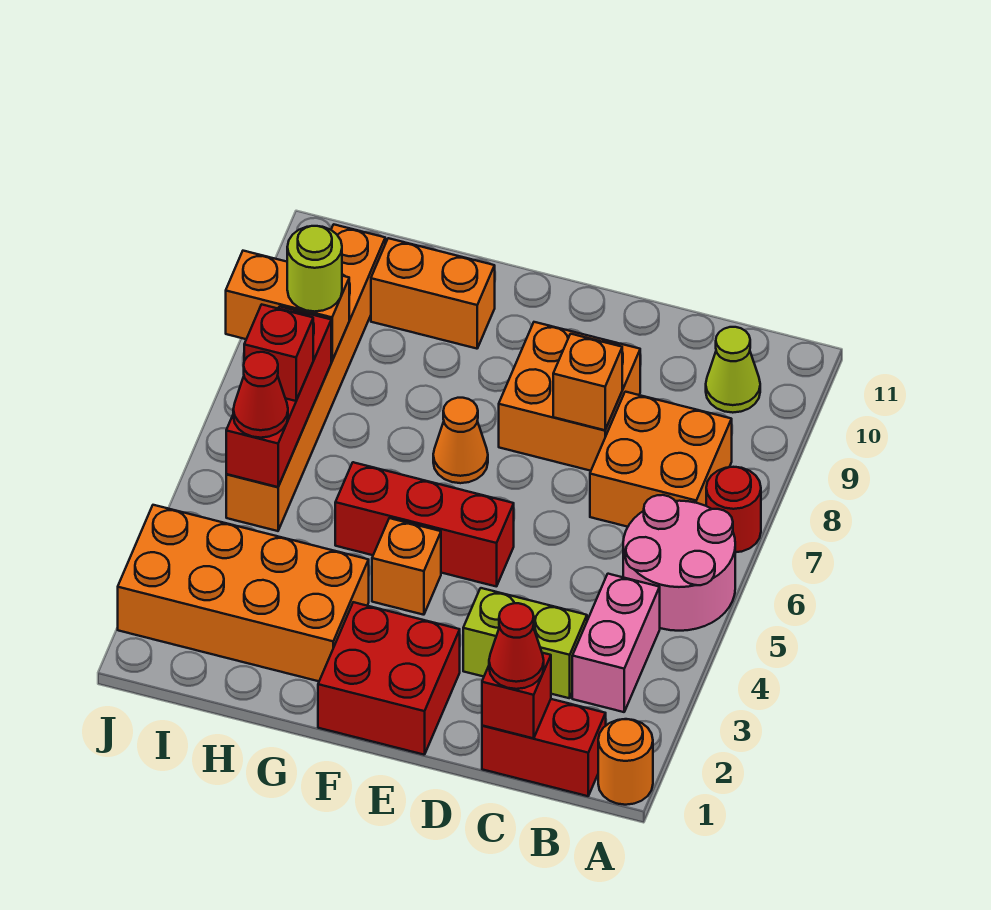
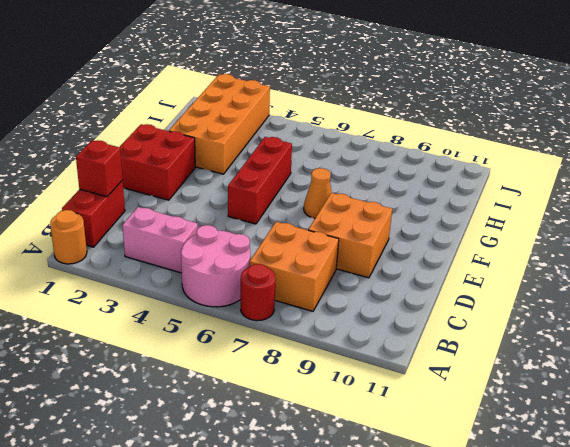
none -> lime 1x1 cone [706,327,760,413]
none -> lime 1x2 brick [463,588,587,698]
none -> orange 1x1 brick [372,518,441,615]

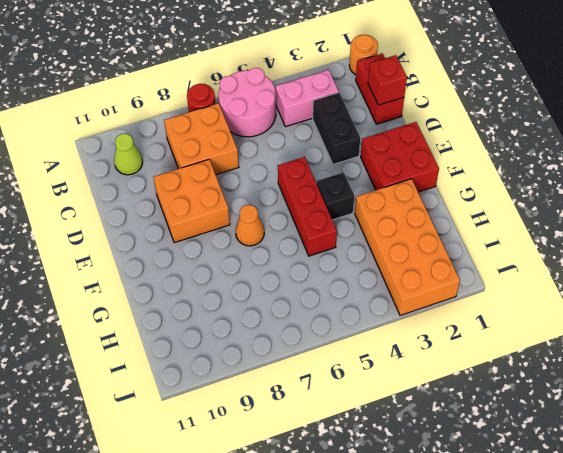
black 1x2 brick [313,93,360,164] -> lime 1x2 brick [463,588,587,698]
black 1x1 brick [317,172,354,220] -> orange 1x1 brick [372,518,441,615]
none -> orange 1x2 brick [371,238,495,349]
none -> orange 1x6 brick [226,224,385,531]
none -> orange 1x1 brick [553,334,622,430]

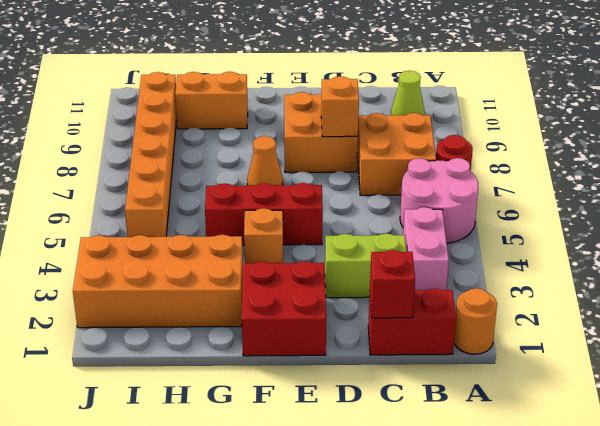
none -> red 1x3 brick [226,306,331,487]
none -> orange 1x2 brick [226,251,349,361]
none -> red 1x1 cone [489,603,544,689]

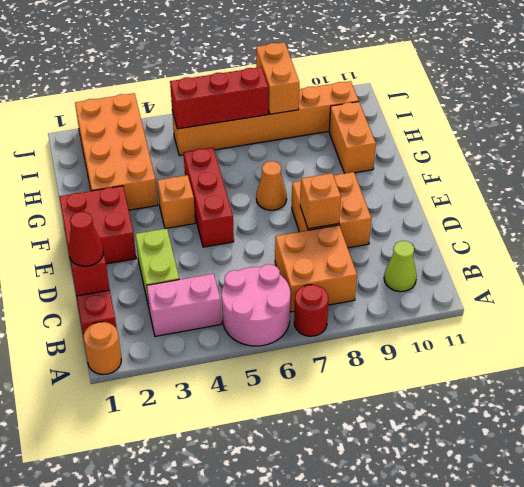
none -> red 1x1 cone [233,352,288,438]
none -> red 1x1 brick [244,304,313,401]
none -> lime 1x1 round brick [287,226,342,312]

